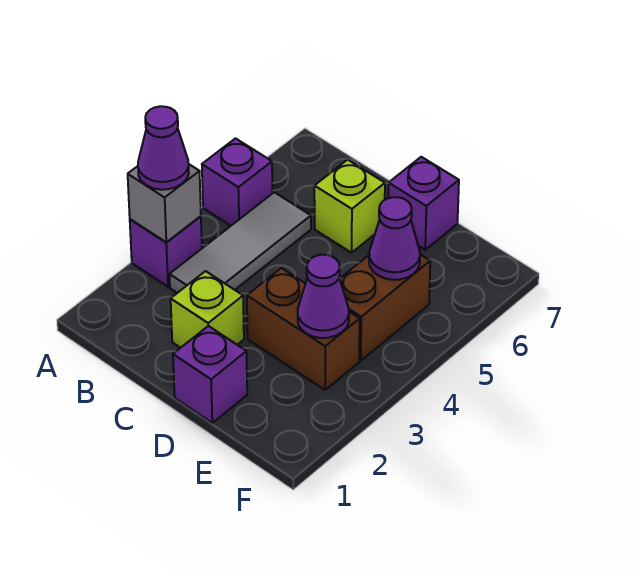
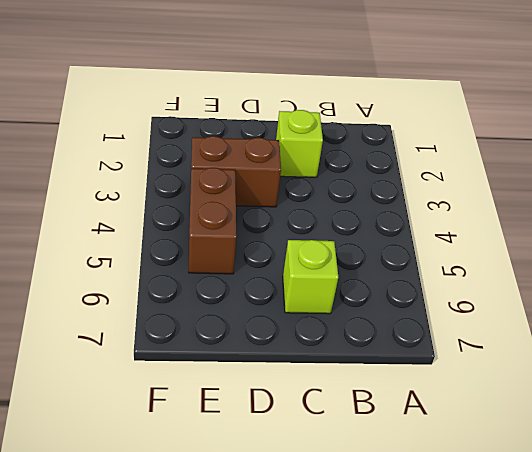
none -> purple 1x1 brick [130,216,202,287]
none -> purple 1x1 brick [202,139,272,226]
none -> grey 1x3 tile [169,192,311,293]

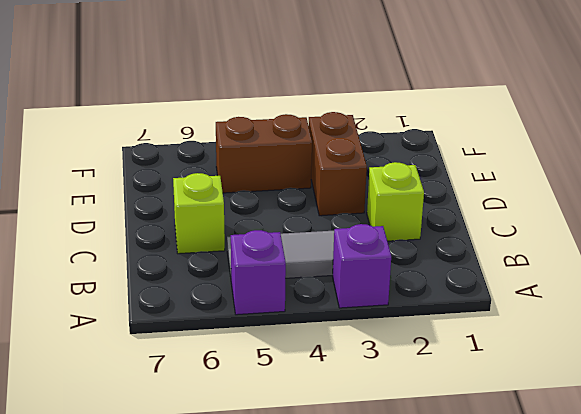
none -> purple 1x1 brick [173,326,247,423]
none -> purple 1x1 brick [388,157,459,250]
none -> grey 1x1 brick [128,164,201,242]

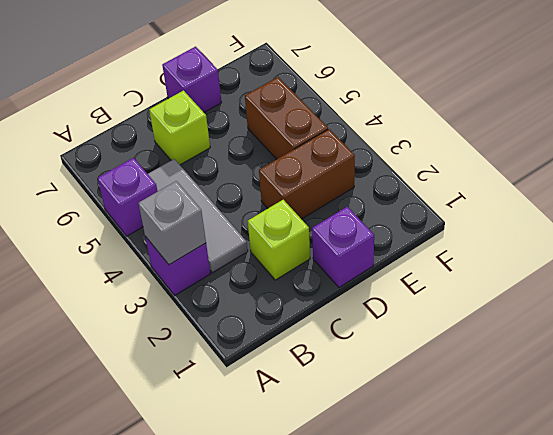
none -> purple 1x1 cone [298,255,349,338]
none -> purple 1x1 cone [369,197,420,280]
none -> purple 1x1 cone [138,106,189,190]

